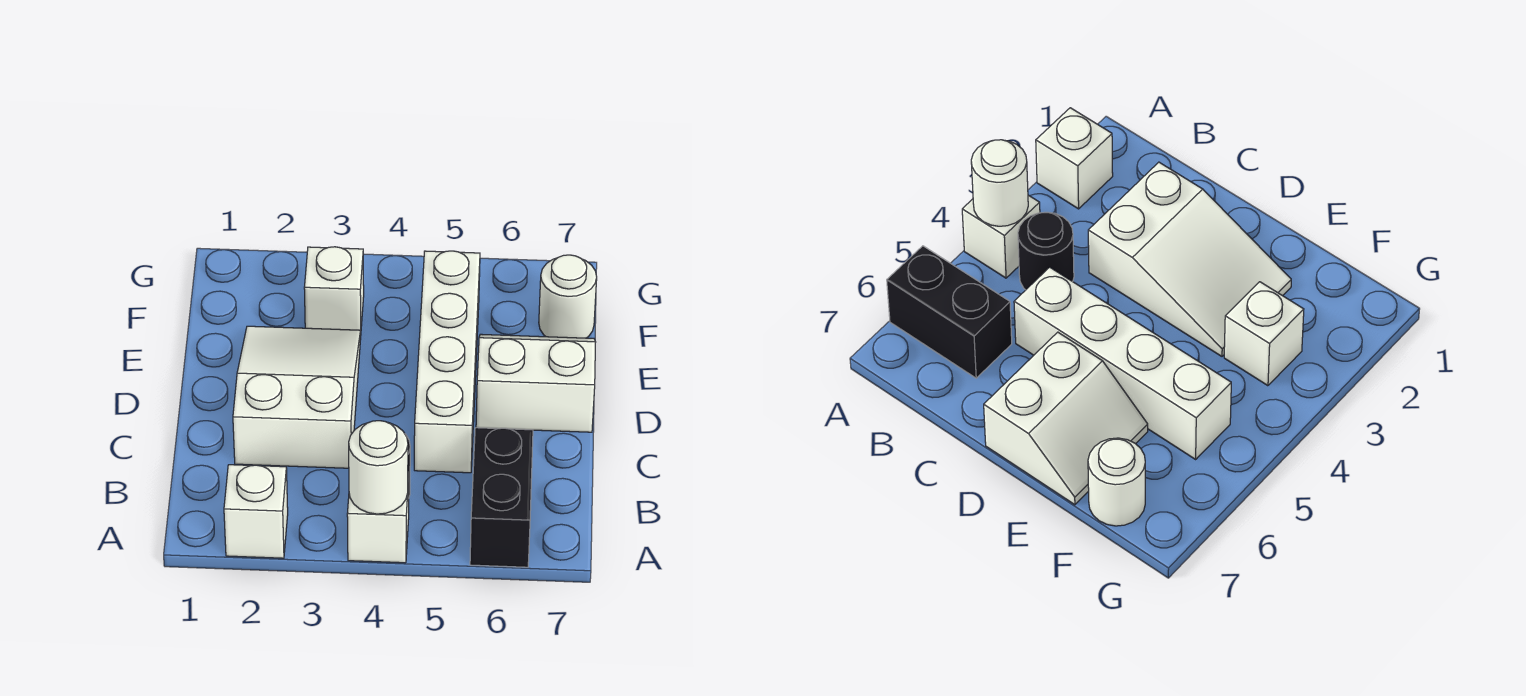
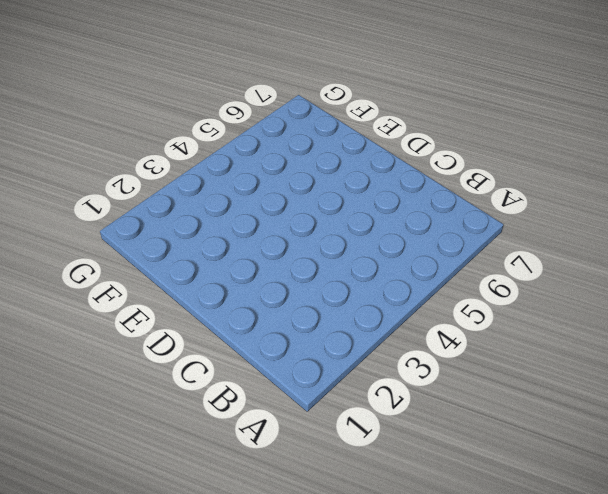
none -> white 1x1 brick [224,465,288,558]
none -> white 1x1 brick [347,471,409,563]

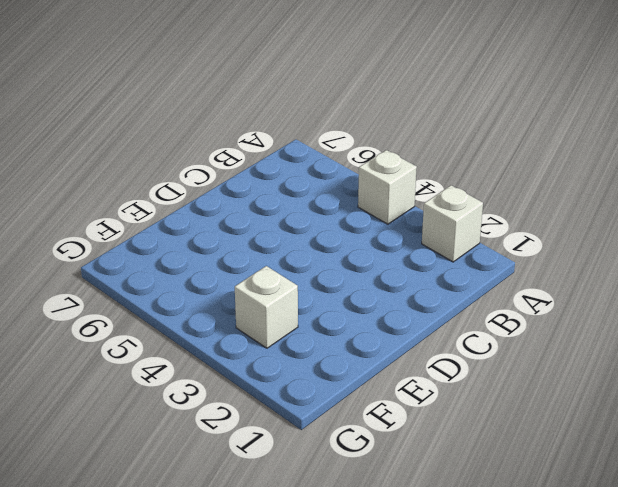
none -> black 1x2 brick [470,428,533,567]
none -> black 1x1 round brick [1018,212,1074,290]

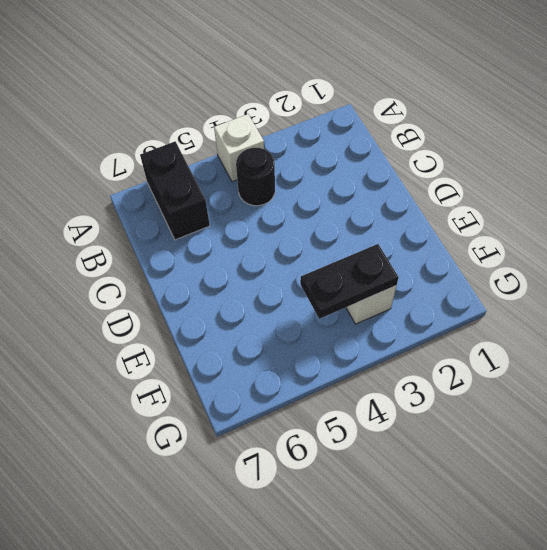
black 1x2 plate [300,244,399,319] -> none
none -> white 1x1 brick [224,465,288,558]
none -> white 2x3 slope [233,326,361,468]

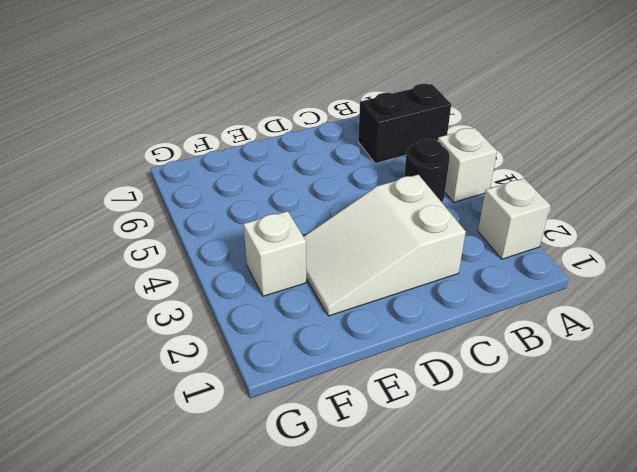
none -> white 1x4 brick [414,251,480,473]
none -> white 2x2 slope [476,334,596,432]

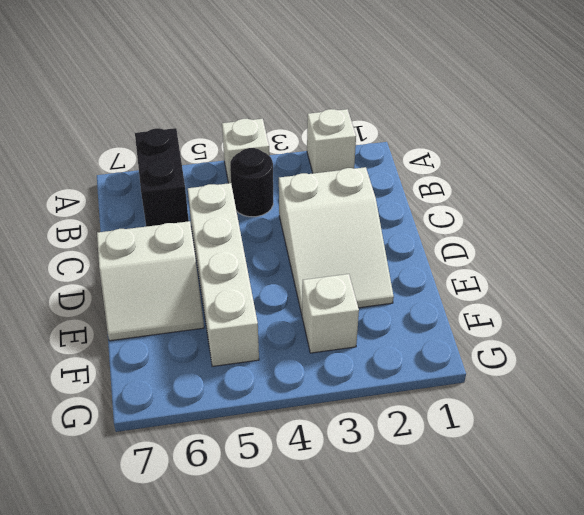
none -> white 1x1 round brick [539,255,597,338]
none -> white 1x1 round brick [349,421,408,514]

